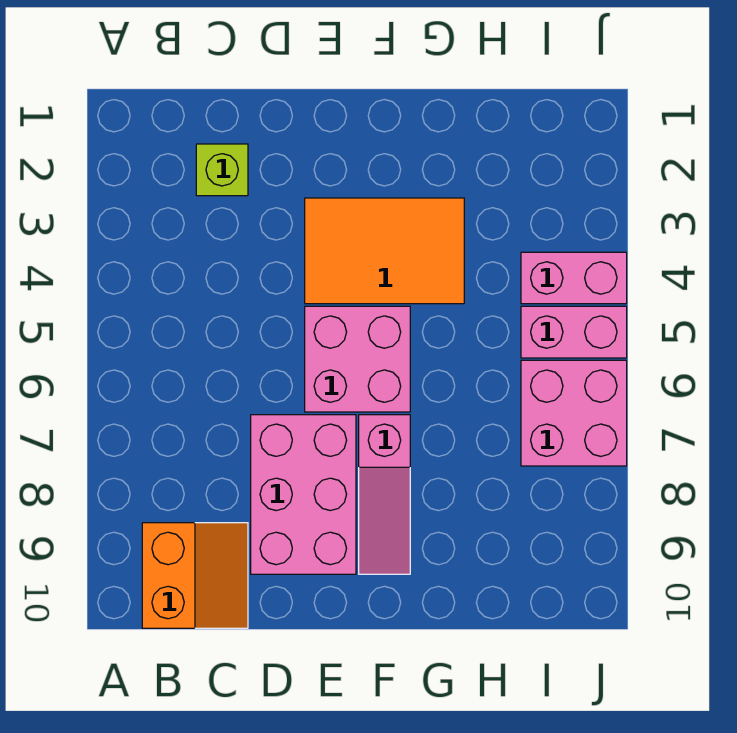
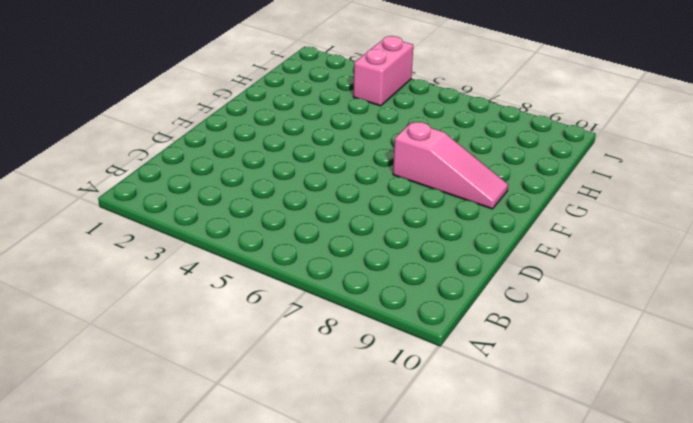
none -> orange 2x2 slope [142,523,248,628]
none -> lime 1x1 brick [196,144,248,196]

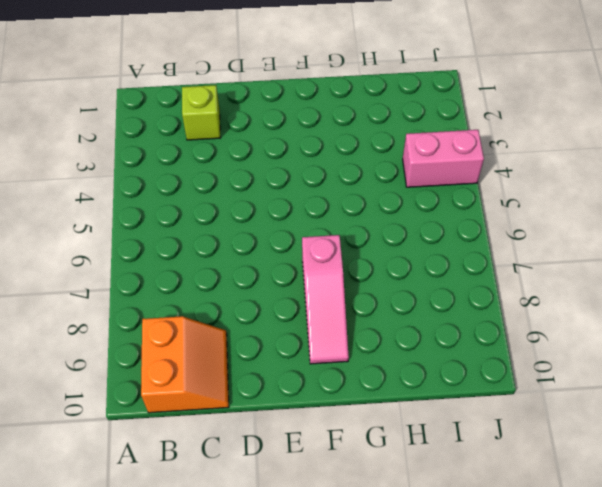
none -> pink 2x3 brick [251,415,356,574]
none -> orange 2x3 tile [305,198,464,304]

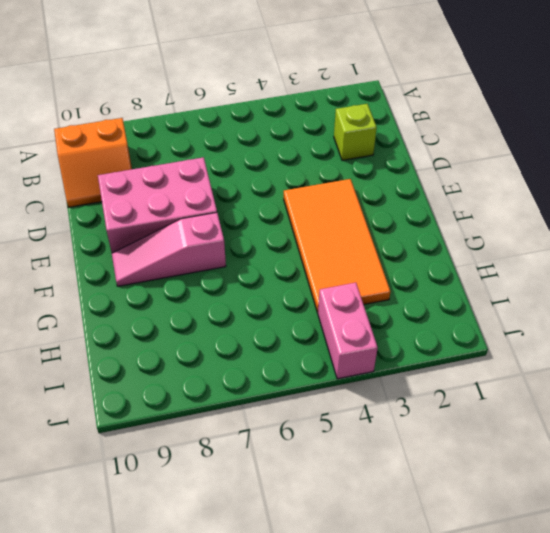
orange 2x4 tile [284,179,391,313] -> orange 2x3 tile [305,198,464,304]
none -> pink 2x2 brick [305,306,410,412]
none -> pink 1x2 brick [521,306,627,358]

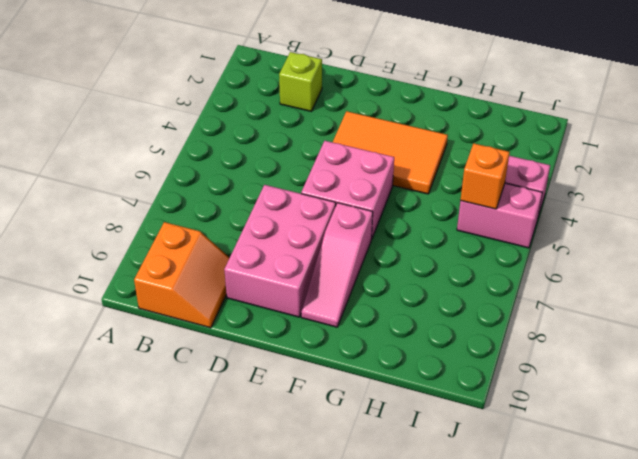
orange 1x1 brick [460,143,510,209] -> none
none -> pink 2x2 brick [521,360,627,466]

